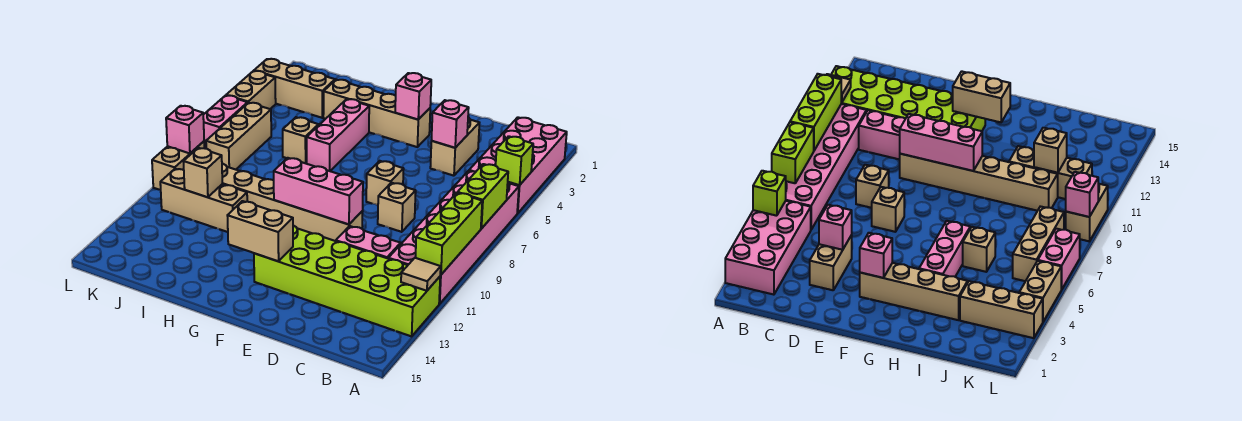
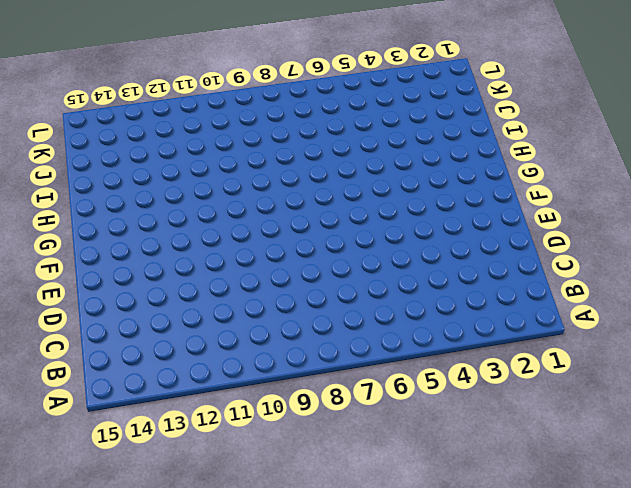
none -> pink 2x4 brick [469,117,567,213]
none -> pink 2x6 brick [388,171,519,304]
none -> lime 2x6 brick [254,226,440,336]

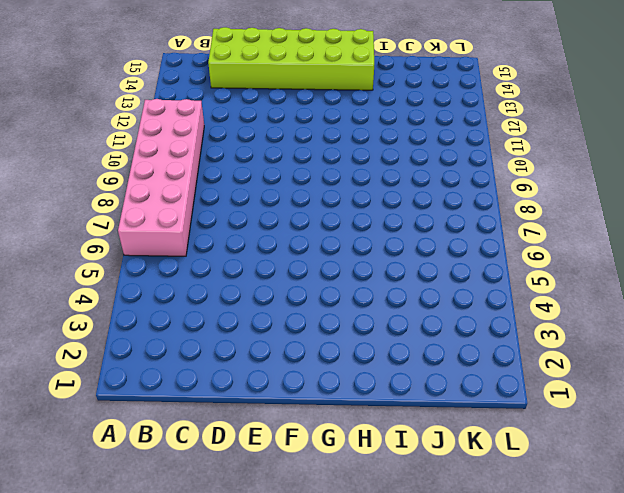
lime 2x6 brick [208,27,374,90] -> lime 2x6 brick moved to [254,226,440,336]
none -> pink 2x4 brick [469,117,567,213]
none -> pink 1x2 brick [336,226,401,258]
none -> tan 1x2 brick [430,117,479,176]

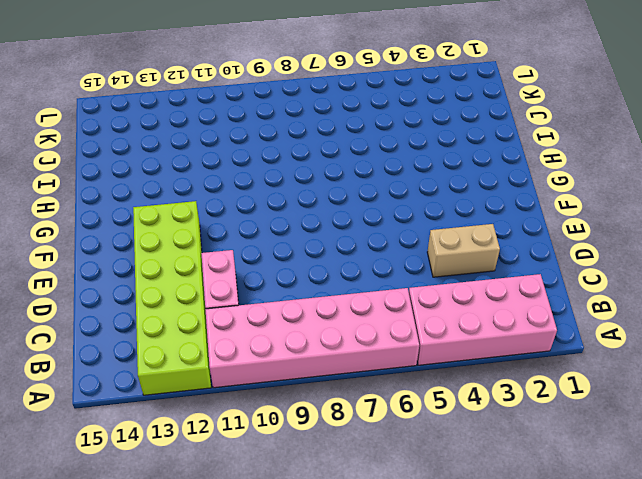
none -> tan 1x1 brick [378,183,416,232]
none -> tan 1x1 brick [366,161,404,205]
none -> tan 1x6 brick [222,164,363,241]

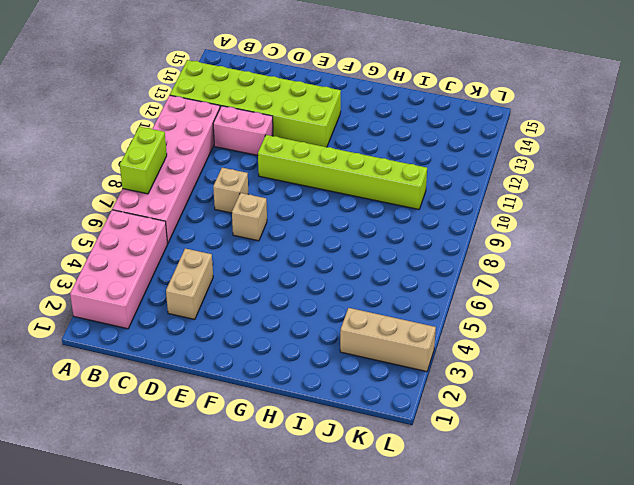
lime 1x6 brick [258,135,427,209] -> tan 1x6 brick [222,164,363,241]
none -> tan 1x4 brick [323,80,430,147]
none -> pink 1x3 brick [306,99,369,171]
none -> tan 1x1 brick [283,117,319,163]

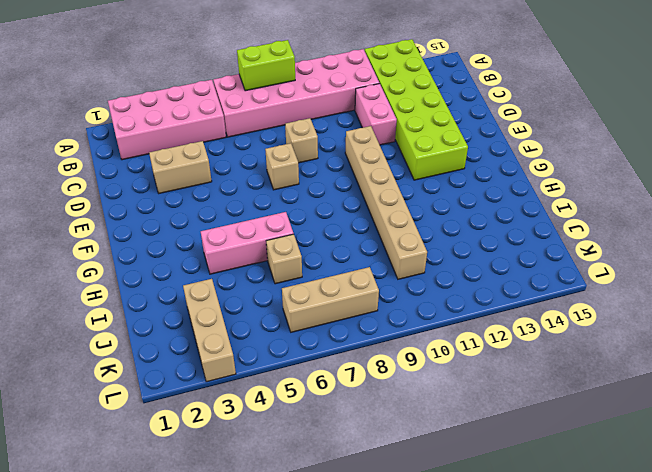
none -> tan 1x4 brick [323,80,430,147]
none -> tan 1x3 brick [160,169,247,232]
none -> tan 1x2 brick [226,71,276,109]

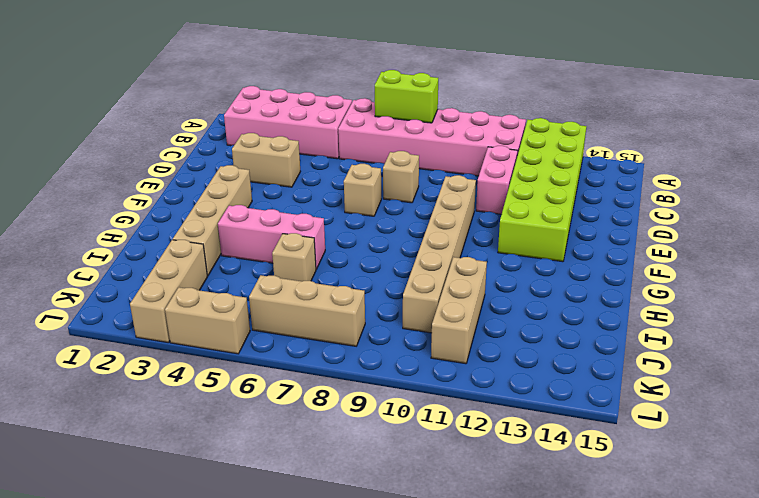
none -> pink 1x2 brick [203,95,248,149]
none -> tan 1x2 brick [152,141,204,190]
none -> lime 1x1 brick [496,136,533,185]

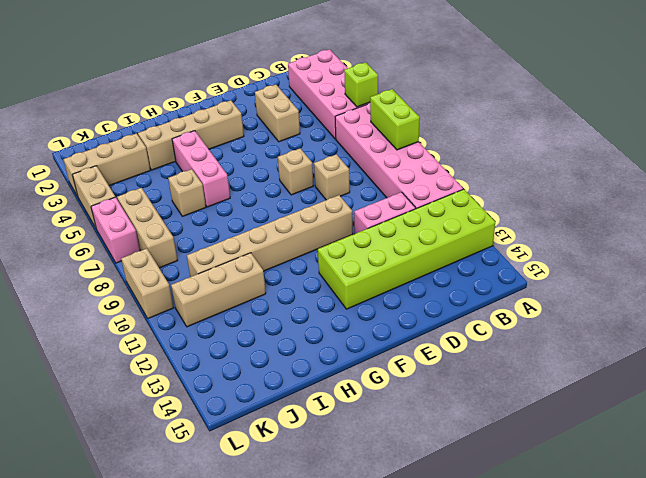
none -> lime 1x3 brick [416,193,482,275]
none -> tan 1x1 tile [401,258,441,291]
none -> pink 1x1 brick [431,100,469,148]

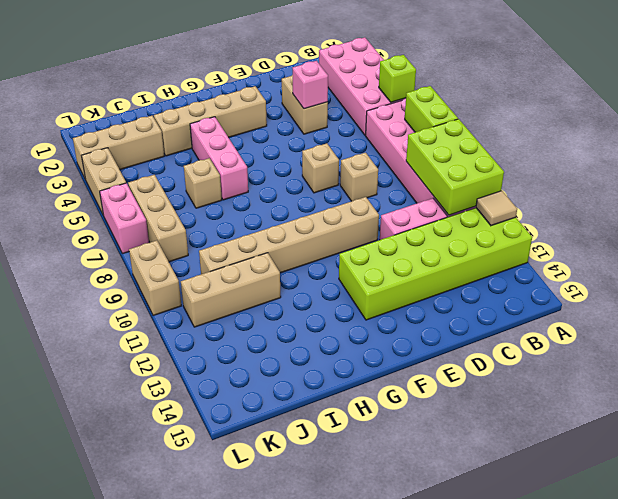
lime 2x3 brick [406,119,504,215] -> lime 1x3 brick [416,193,482,275]
none -> pink 1x3 brick [274,158,363,224]
none -> pink 1x1 brick [395,73,431,119]
none -> tan 1x2 brick [227,201,293,261]

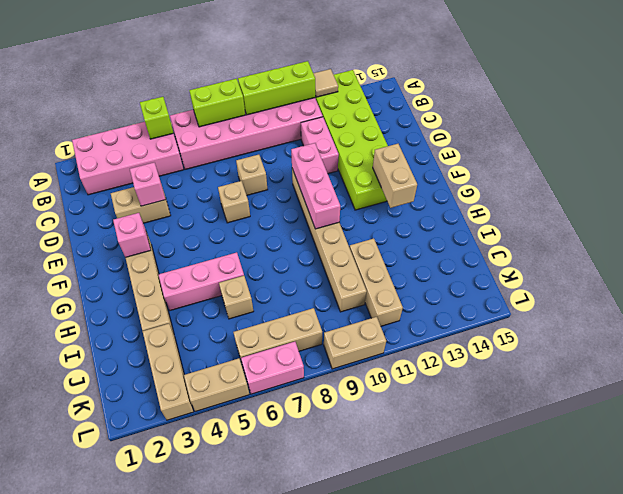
none -> tan 1x1 brick [183,148,222,197]
none -> pink 1x1 brick [166,106,204,153]

